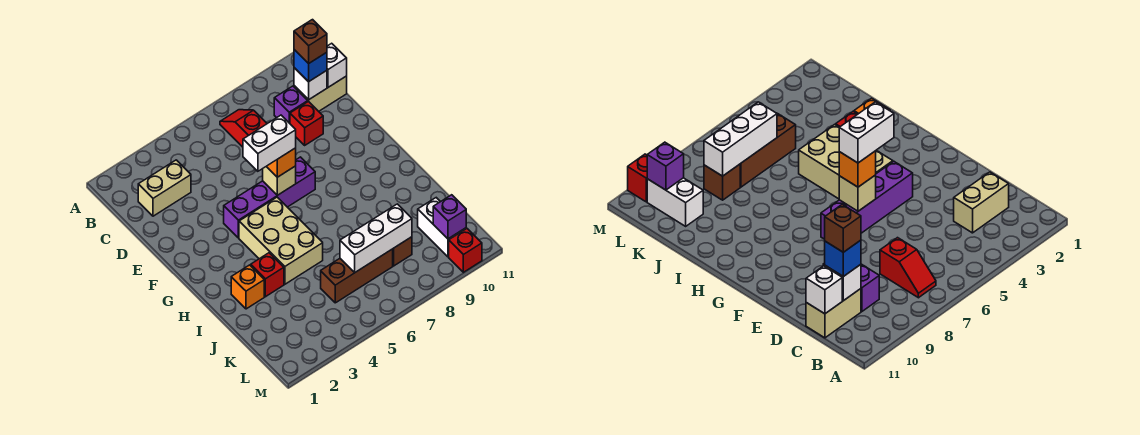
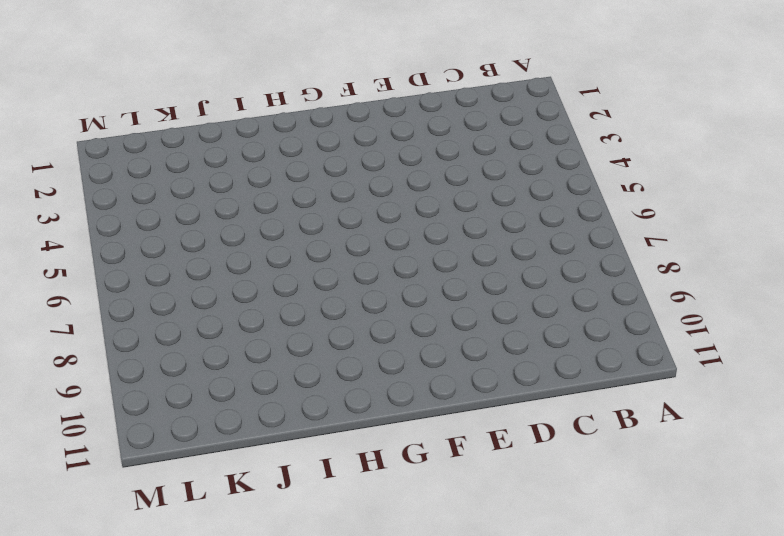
none -> red 1x2 slope [220,110,267,147]
none -> tan 1x2 brick [138,160,191,216]
none -> purple 1x1 brick [274,86,308,123]

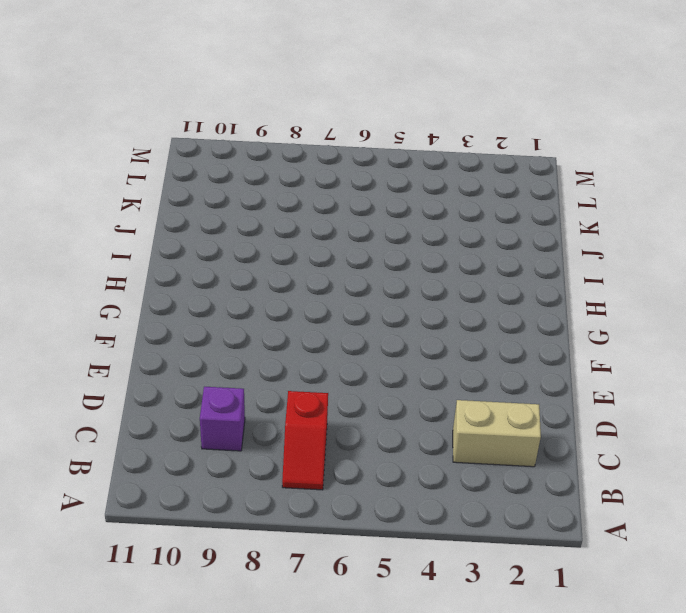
none -> tan 1x2 brick [294,76,347,111]
none -> red 1x1 brick [290,101,323,145]
none -> purple 1x4 brick [224,157,315,238]

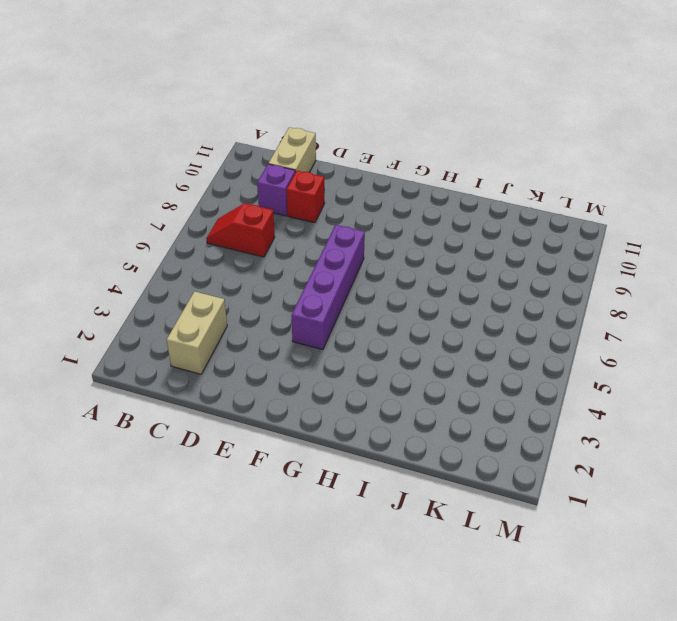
none -> tan 2x3 brick [239,197,323,284]
none -> orange 1x1 brick [231,265,264,309]
none -> red 1x1 brick [251,253,284,297]

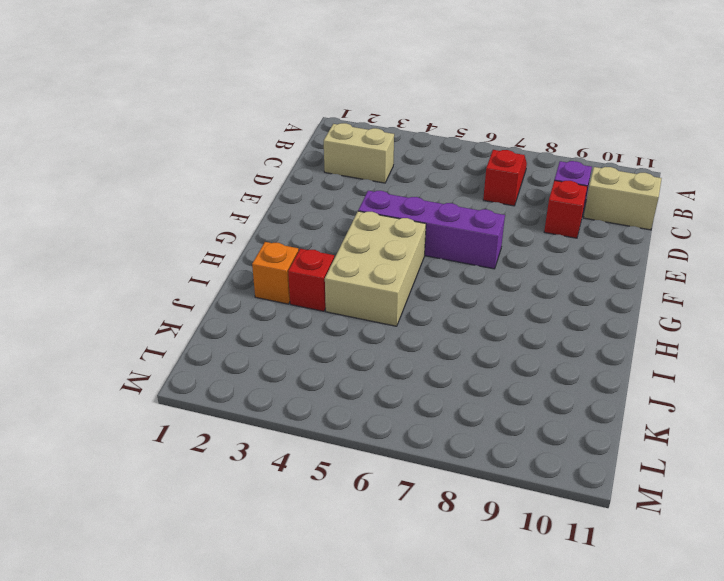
none -> brown 1x3 brick [321,249,393,303]
none -> brown 1x1 brick [393,237,412,266]
none -> white 1x2 brick [418,198,466,257]

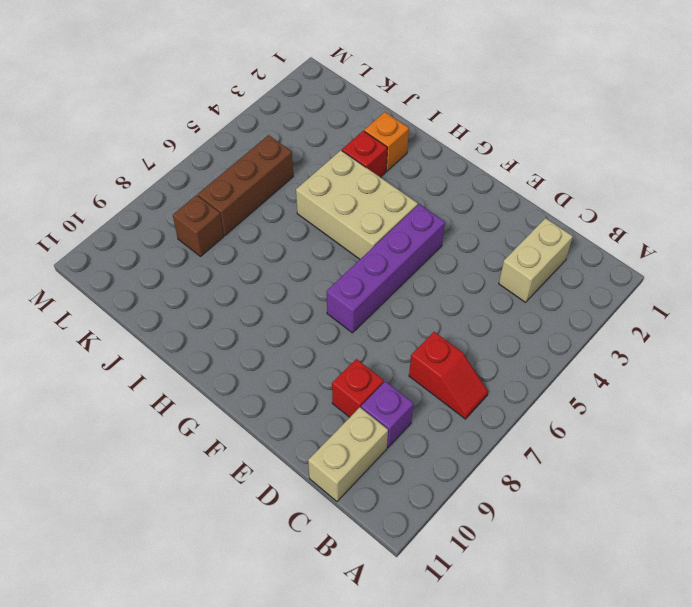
none -> white 1x2 brick [418,198,466,257]
none -> red 1x1 brick [449,229,482,272]
none -> white 1x1 brick [294,68,327,100]

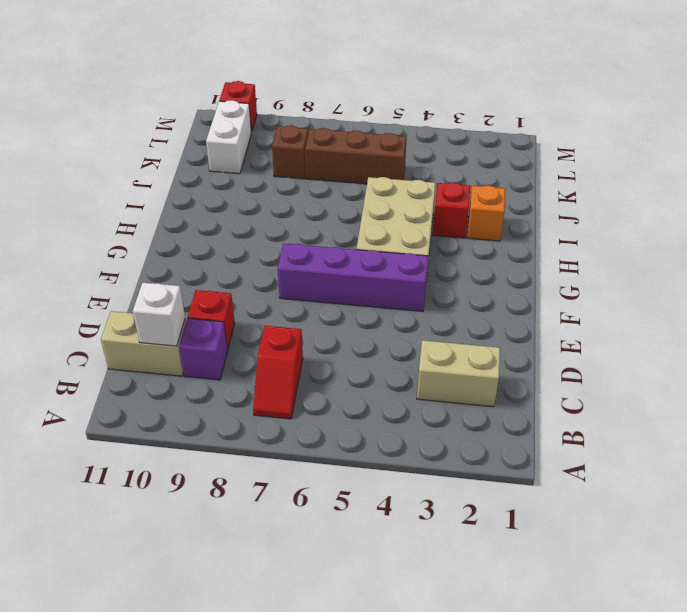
none -> white 1x1 brick [327,43,347,87]
none -> tan 1x1 brick [263,166,296,195]
none -> white 1x3 brick [340,204,412,272]

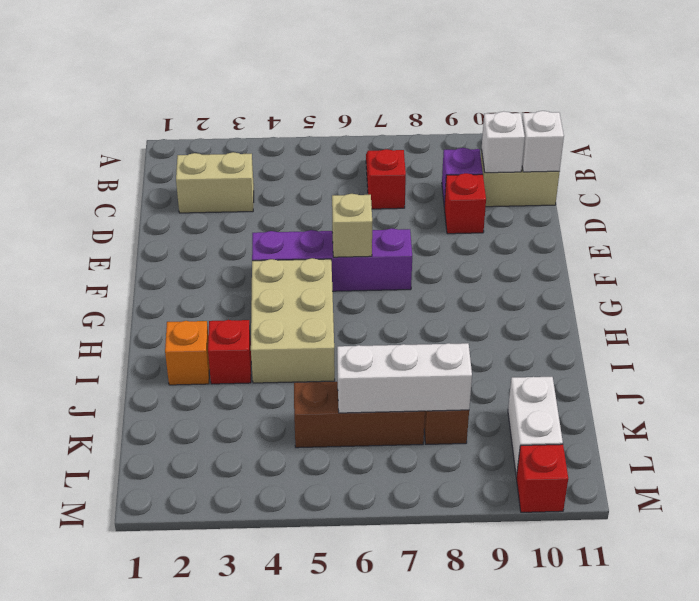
none -> purple 1x1 brick [433,195,466,239]
none -> blue 1x1 brick [294,50,327,82]
none -> orange 1x1 brick [266,148,296,177]

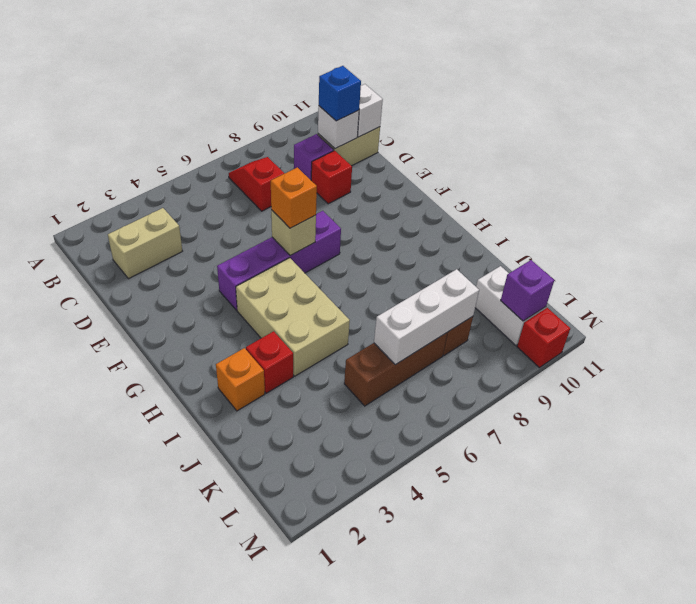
none -> brown 1x1 brick [294,20,327,64]
none -> white 1x2 brick [243,115,296,171]

